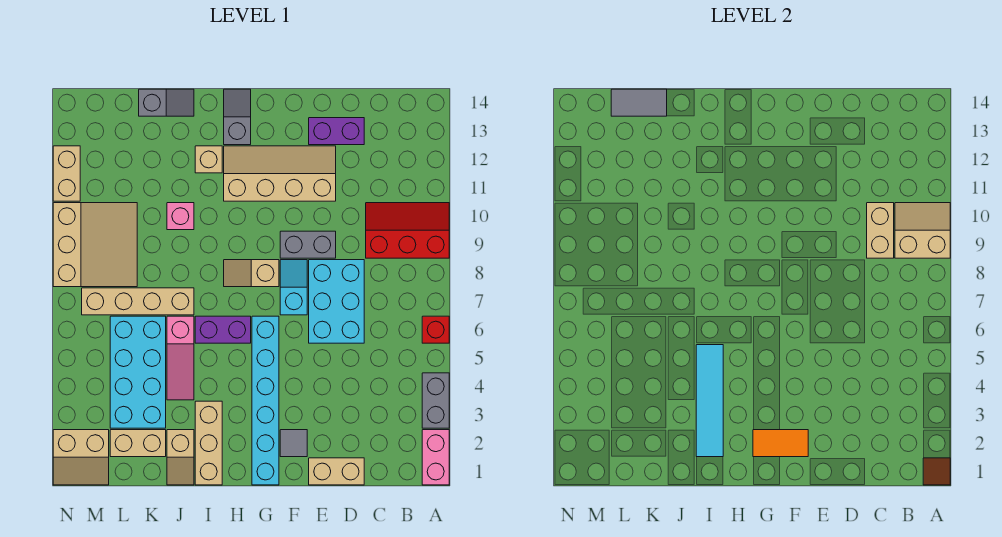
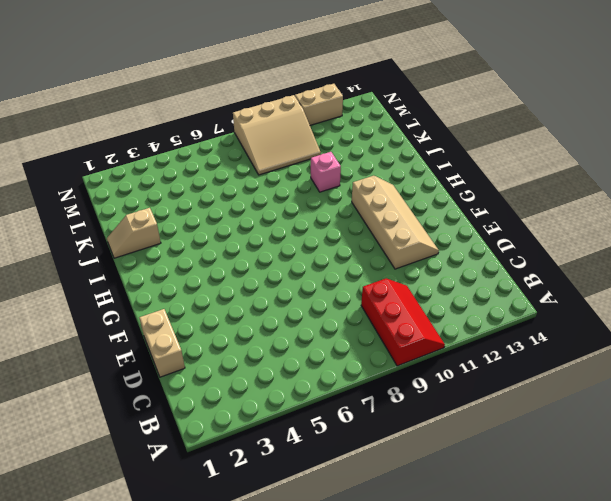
none -> pink 1x2 brick [422,430,449,485]
none -> grey 1x2 brick [422,373,449,428]
none -> red 1x1 brick [422,316,449,343]
none -> cyan 2x3 brick [309,260,364,343]

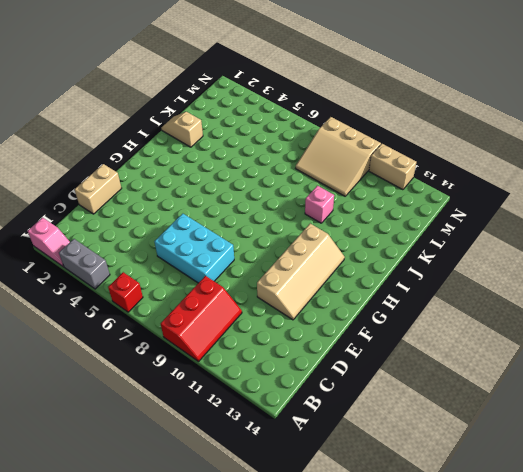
pink 1x2 slope [28,218,70,267] -> pink 1x2 brick [422,430,449,485]
none -> purple 1x2 brick [309,118,364,145]
none -> grey 1x2 brick [280,231,336,258]
none -> grey 1x1 tile [280,430,307,457]
none -> cyan 1x2 slope [280,260,307,315]

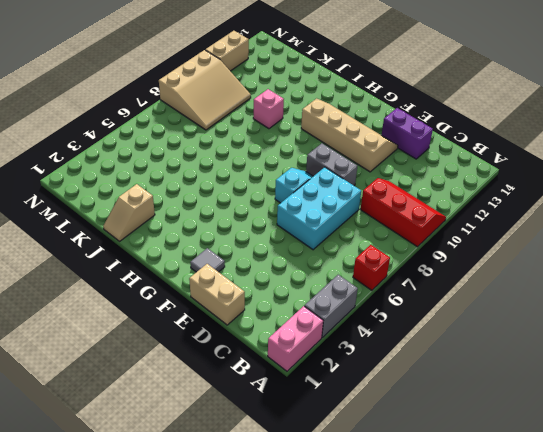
none -> cyan 1x6 brick [252,316,279,485]
none -> tan 1x2 slope [224,260,279,287]
none -> purple 1x2 brick [195,316,251,343]
none -> grey 1x2 slope [224,89,251,145]

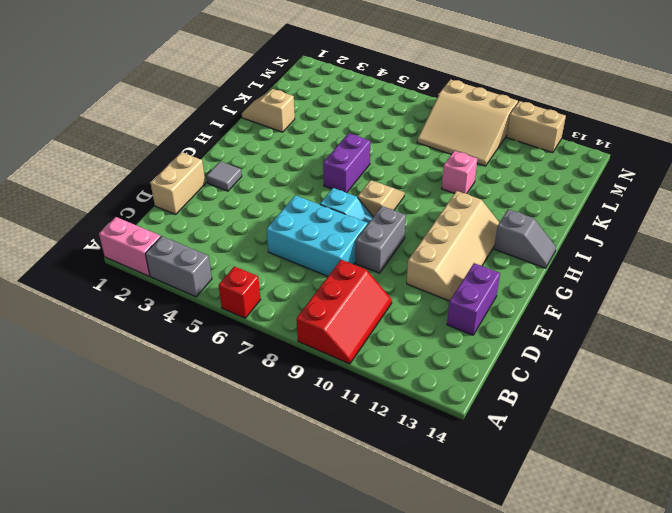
none -> cyan 1x6 brick [252,316,279,485]
none -> tan 1x3 brick [195,401,222,485]
none -> tan 1x1 brick [195,146,222,173]
none -> pink 1x3 slope [167,316,194,400]

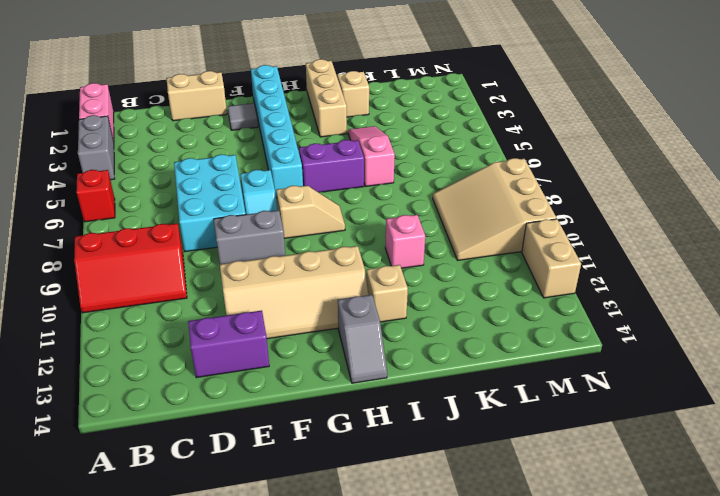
none -> tan 1x4 brick [82,288,194,315]
none -> grey 1x2 slope [139,89,194,116]
none -> tan 1x2 brick [110,430,166,457]
none -> cyan 2x4 brick [110,316,166,428]

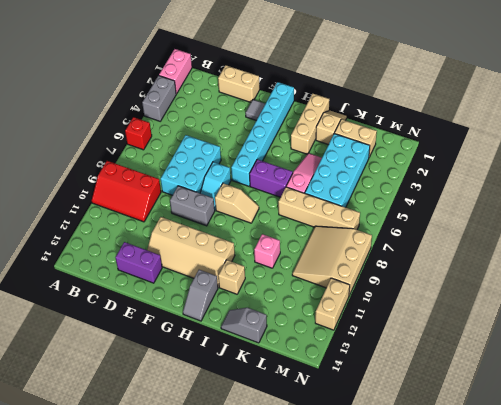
none -> tan 2x2 slope [53,430,109,485]
none -> brown 1x1 tile [923,458,950,485]
none -> tan 2x2 slope [895,203,950,258]
none -> tan 1x2 brick [867,203,894,258]

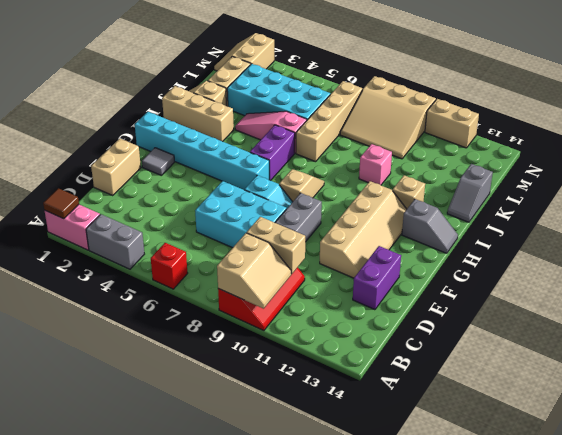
none -> orange 1x2 tile [753,430,808,457]
none -> cyan 1x4 tile [696,345,723,457]
none -> grey 1x2 tile [611,89,667,116]

